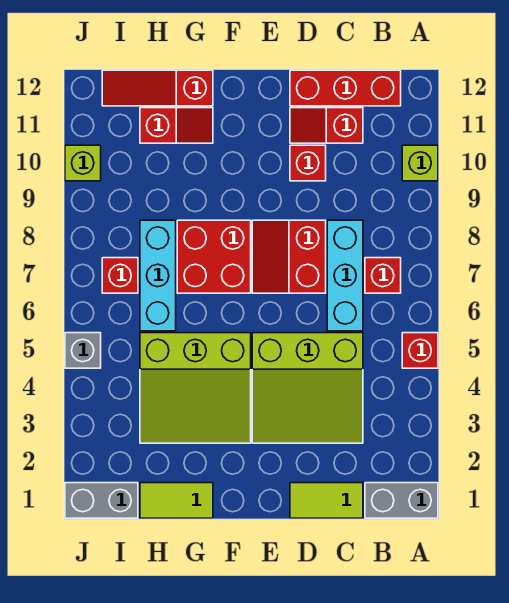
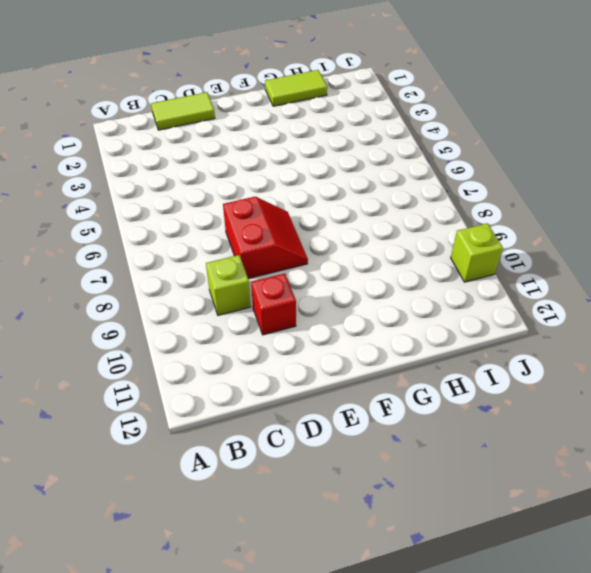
lime 1x1 brick [206,255,251,315] -> lime 1x1 brick moved to [402,145,438,181]
none -> grey 1x2 brick [365,483,438,518]
none -> red 1x1 brick [402,333,438,368]
none -> red 1x1 brick [365,258,401,293]

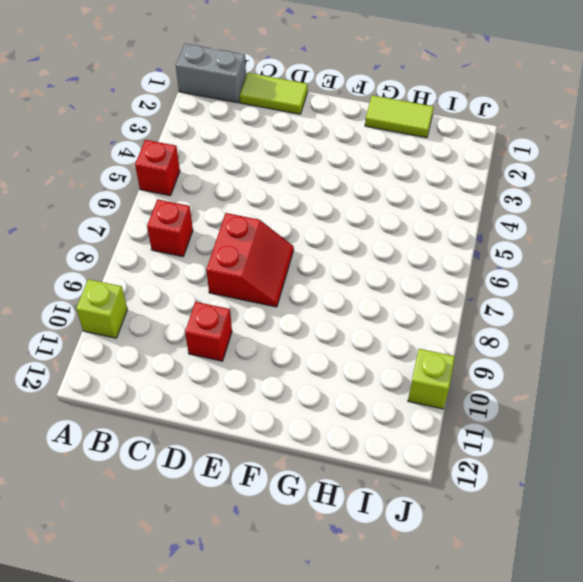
none -> red 1x3 brick [290,70,401,106]
none -> lime 3x3 slope [252,333,363,443]
none -> cyan 1x3 brick [327,220,363,331]

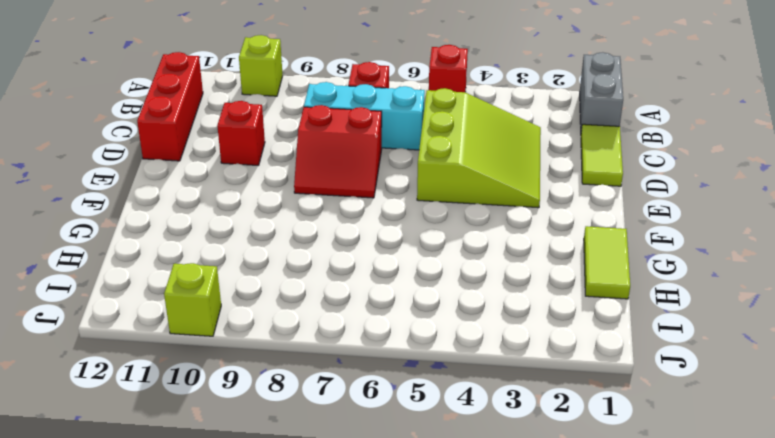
none -> red 1x2 slope [290,108,363,143]
none -> lime 3x3 slope [140,333,251,443]
none -> red 2x2 brick [177,220,251,293]

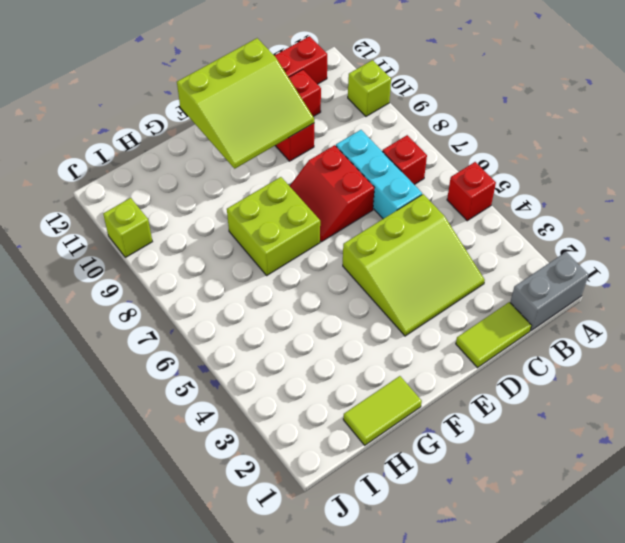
lime 3x3 slope [177,38,314,169] -> lime 3x3 slope moved to [140,333,251,443]
lime 2x2 brick [227,177,320,275] -> red 2x2 brick [177,220,251,293]
none -> red 1x2 slope [140,108,213,143]
none -> red 1x3 slope [102,70,213,106]
none -> cyan 1x3 brick [140,220,176,331]

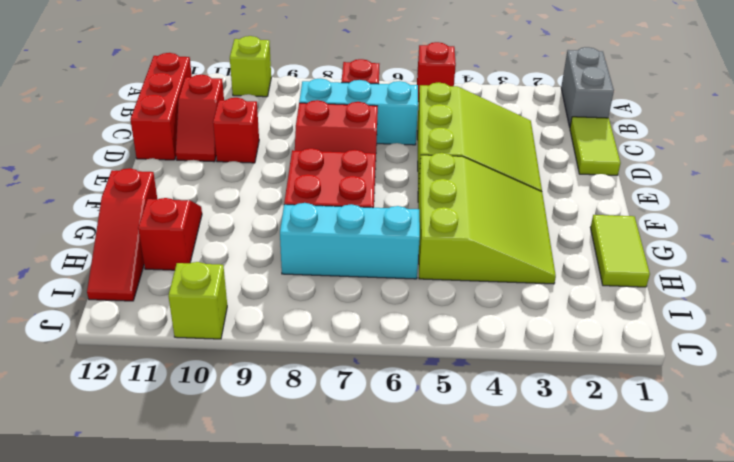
none -> grey 1x2 brick [65,483,138,518]
none -> red 1x1 brick [102,258,138,293]
none -> grey 1x1 brick [65,333,101,368]

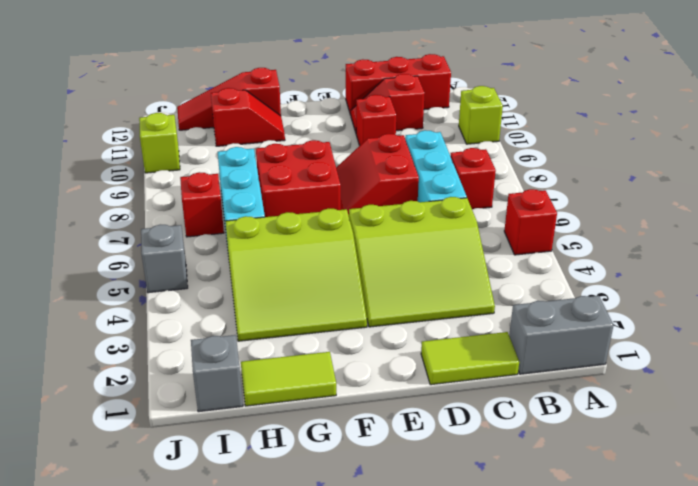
grey 1x1 brick [191,335,243,412] -> grey 1x2 brick [65,483,138,518]

